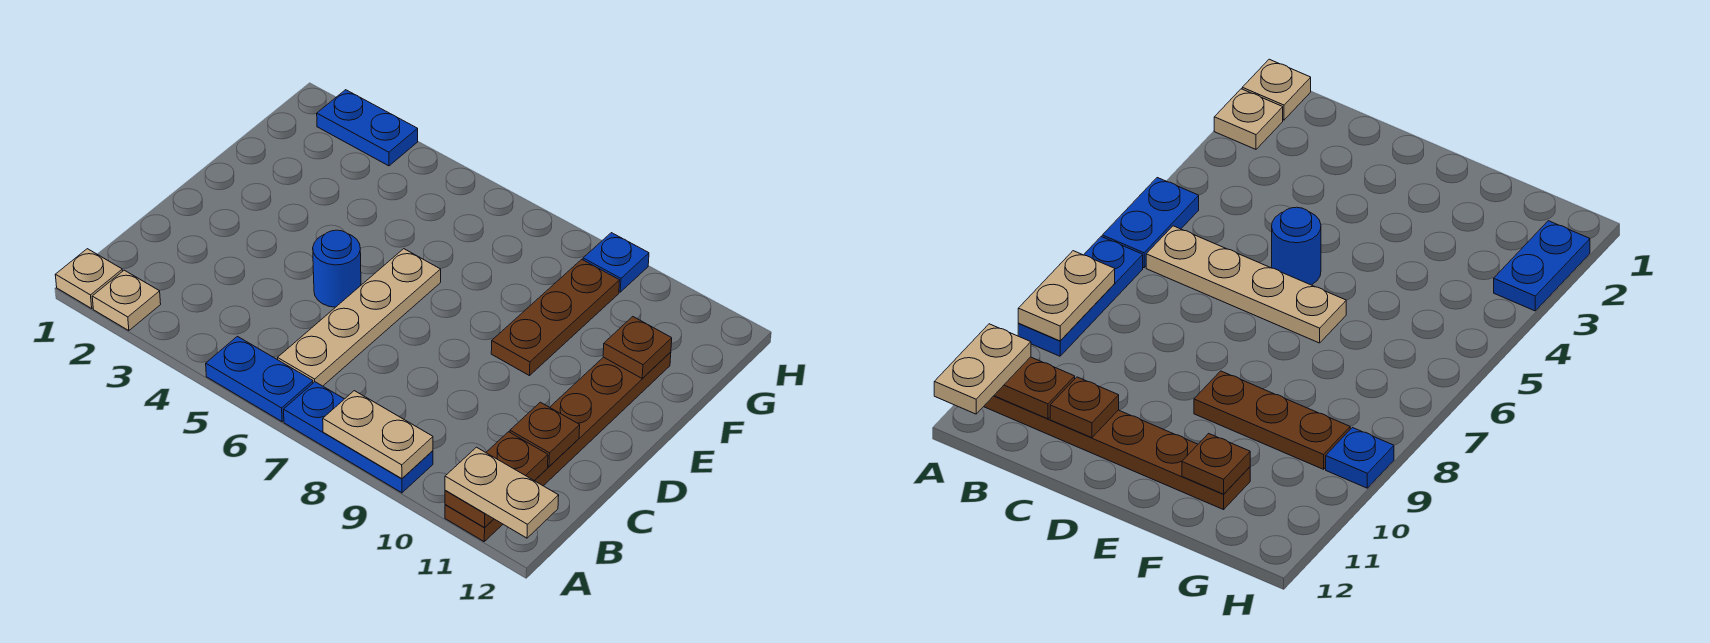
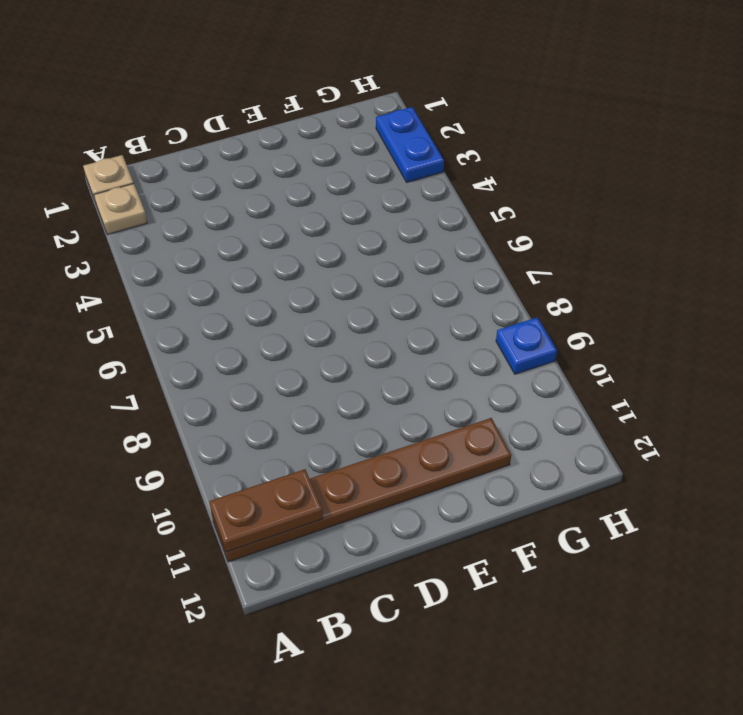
none -> blue 1x2 plate [206,336,313,422]
none -> blue 1x3 plate [284,382,433,493]
none -> tan 1x4 plate [278,249,441,386]

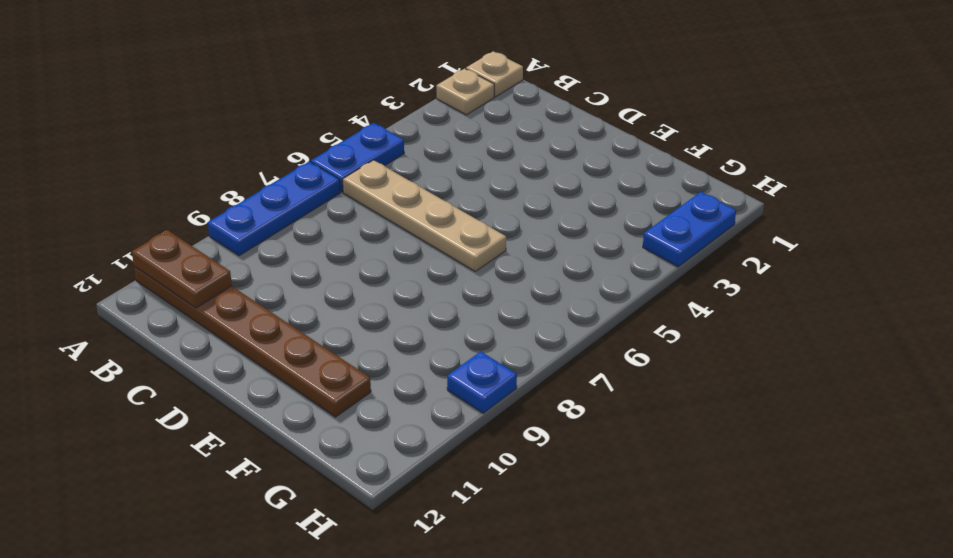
none -> blue 1x1 round brick [313,230,361,307]
none -> brown 1x3 plate [491,259,620,376]
none -> tan 1x2 plate [323,391,433,479]

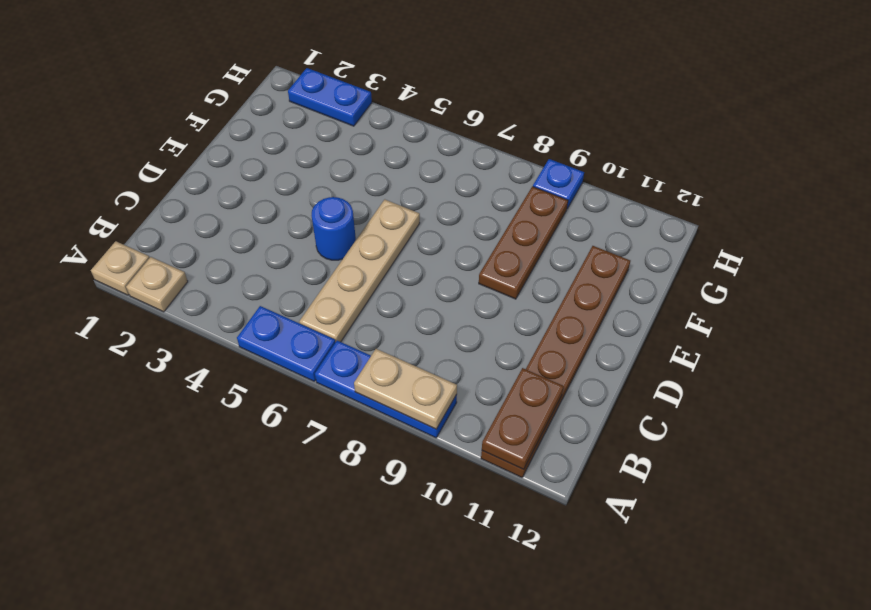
none -> brown 1x1 plate [510,402,580,466]
none -> brown 1x1 plate [603,317,672,378]
none -> tan 1x2 plate [445,447,559,538]

